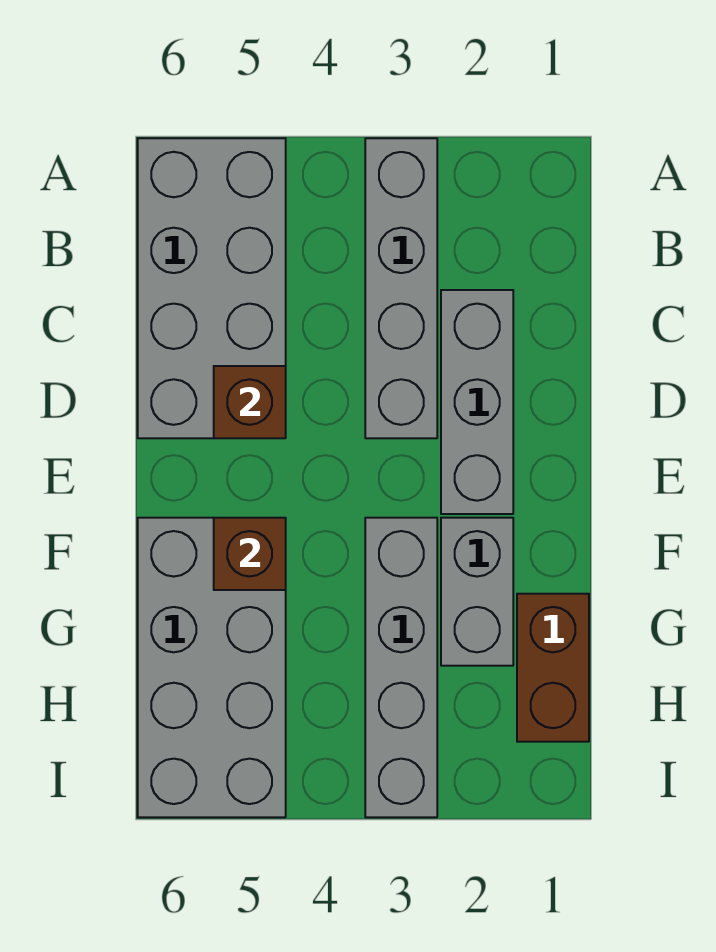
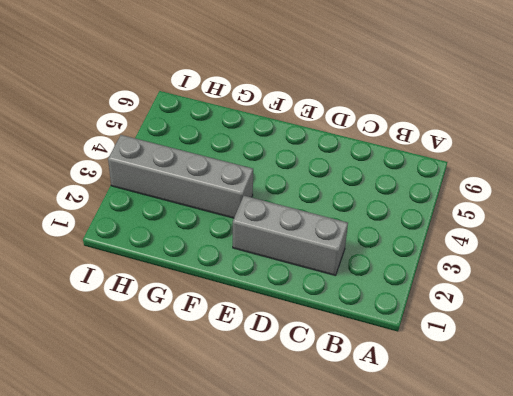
none -> grey 1x4 brick [365,138,437,438]
none -> grey 2x4 brick [138,138,286,438]

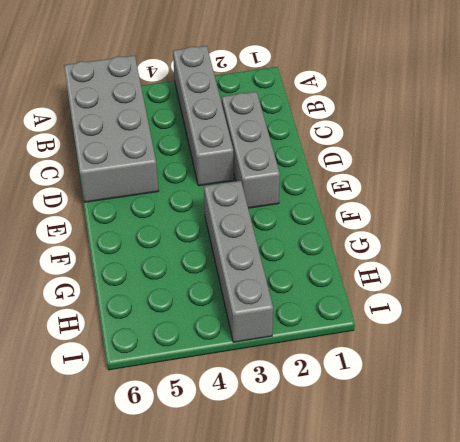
none -> grey 1x2 brick [441,518,513,666]
none -> grey 2x4 brick [138,518,286,817]

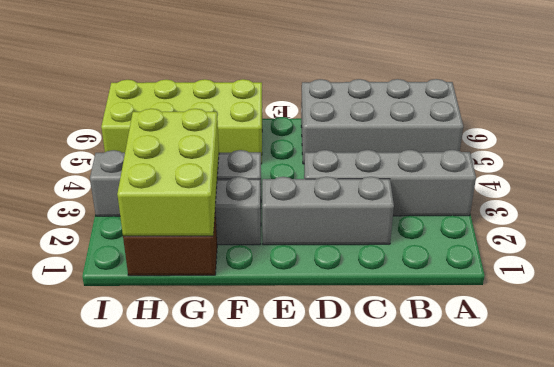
lime 2x4 brick [101,79,262,164] -> grey 2x4 brick [138,518,286,817]
lime 2x3 brick [117,109,219,236] -> none
none -> brown 1x1 brick [214,366,286,438]
none -> brown 1x1 brick [214,518,286,590]

